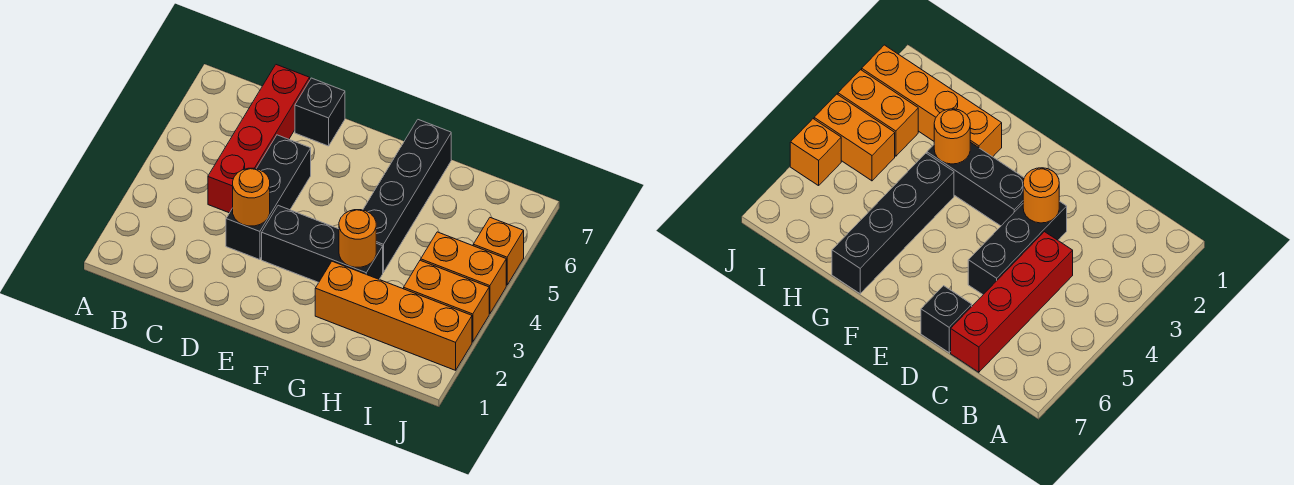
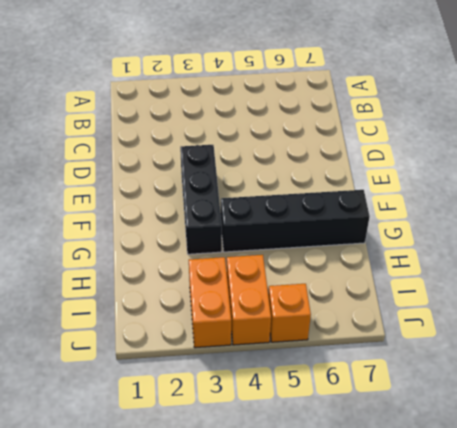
none -> red 1x4 brick [208,65,310,213]
none -> black 1x3 brick [226,135,311,260]

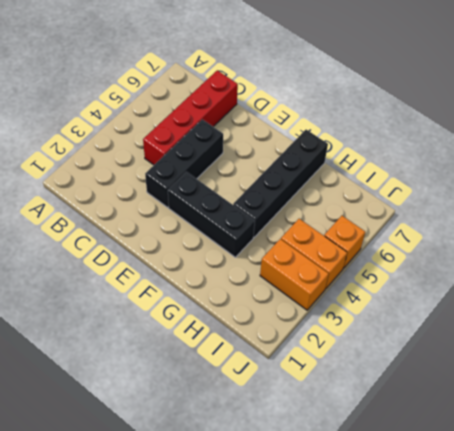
none -> black 1x1 brick [295,78,345,146]
none -> orange 1x4 brick [315,261,472,370]

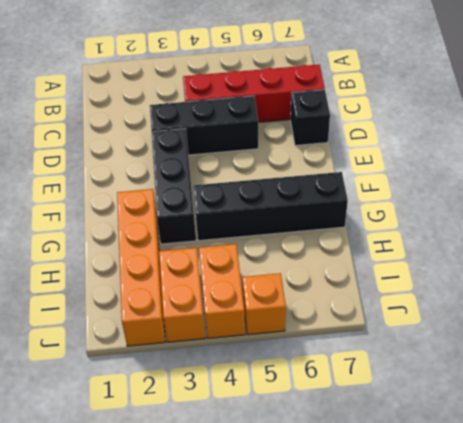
none -> orange 1x1 round brick [233,168,270,226]
none -> orange 1x1 round brick [339,210,376,267]

